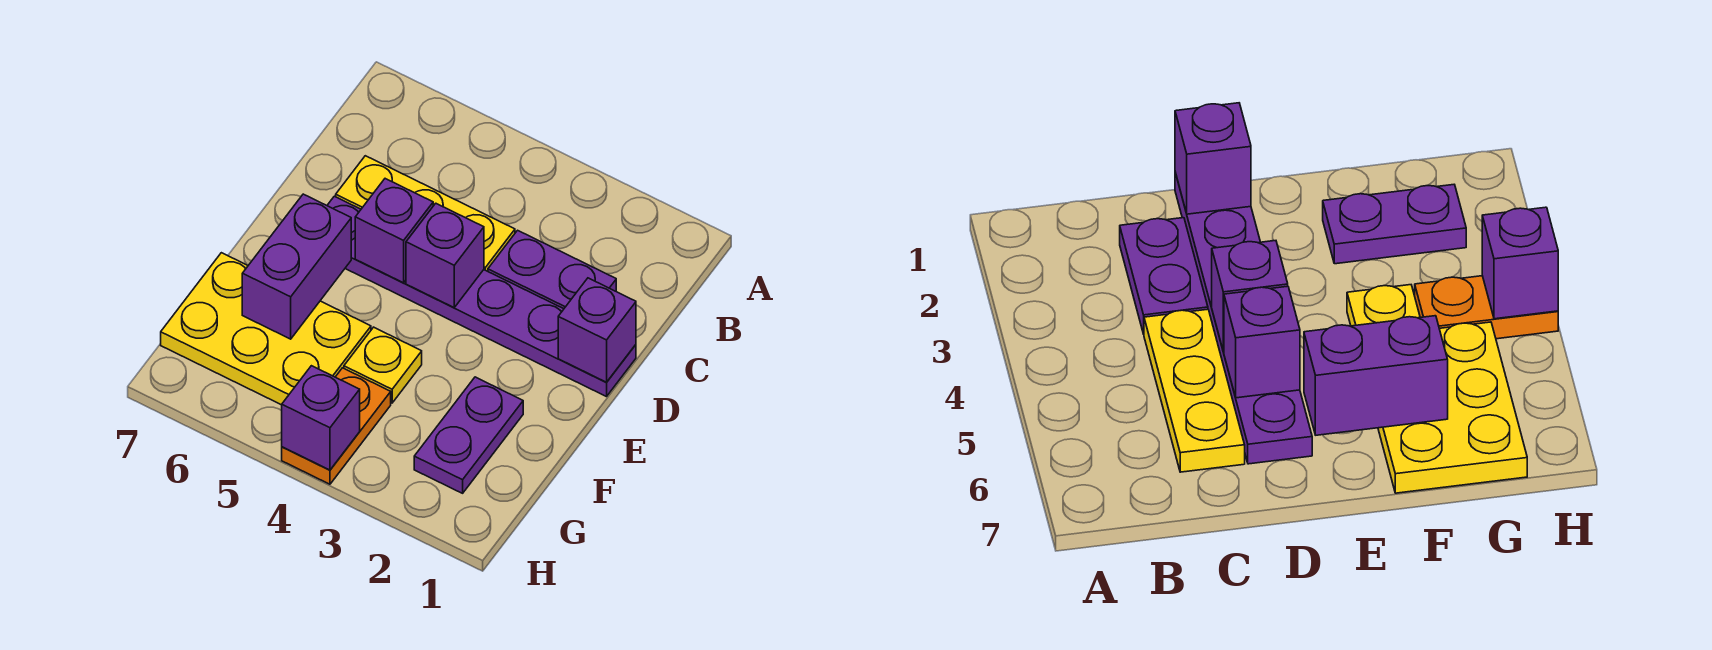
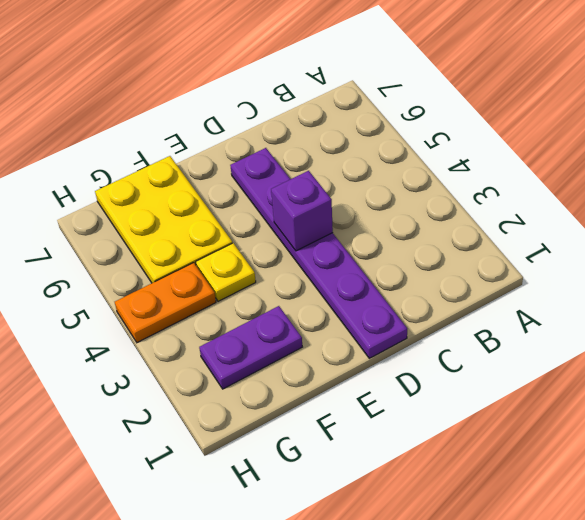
none -> purple 1x2 plate [488,230,616,309]
none -> yellow 1x3 plate [336,156,515,271]
none -> purple 1x1 brick [558,278,636,382]

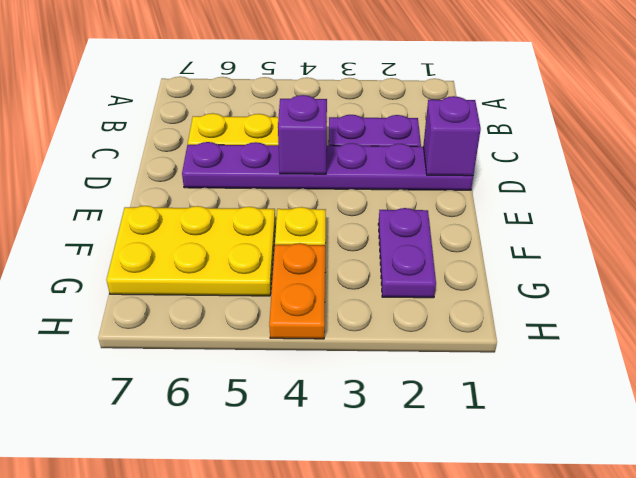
none -> purple 1x1 brick [355,179,433,283]
none -> purple 1x2 brick [242,194,351,339]
none -> purple 1x1 brick [282,366,360,470]

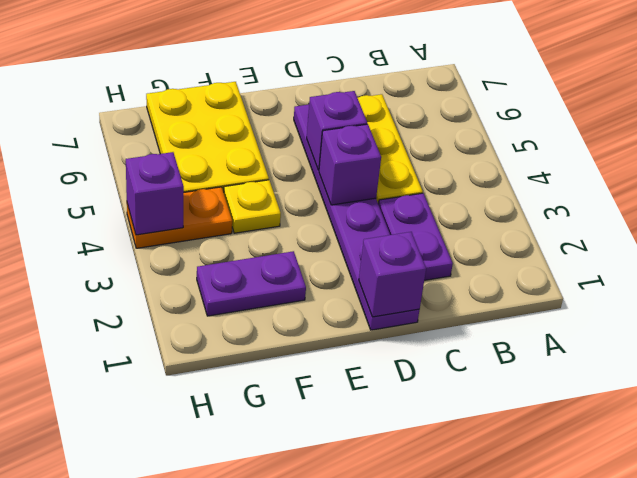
none -> purple 1x2 brick [242,194,351,339]

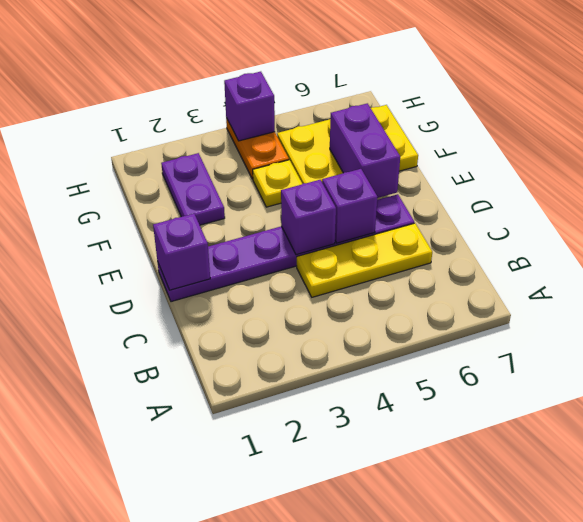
none -> purple 1x2 plate [488,230,616,309]

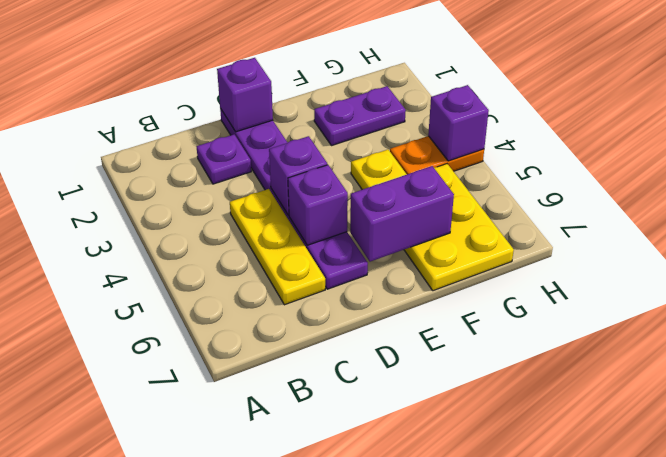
purple 1x1 plate [197,134,251,184] -> purple 1x2 plate [488,230,616,309]

